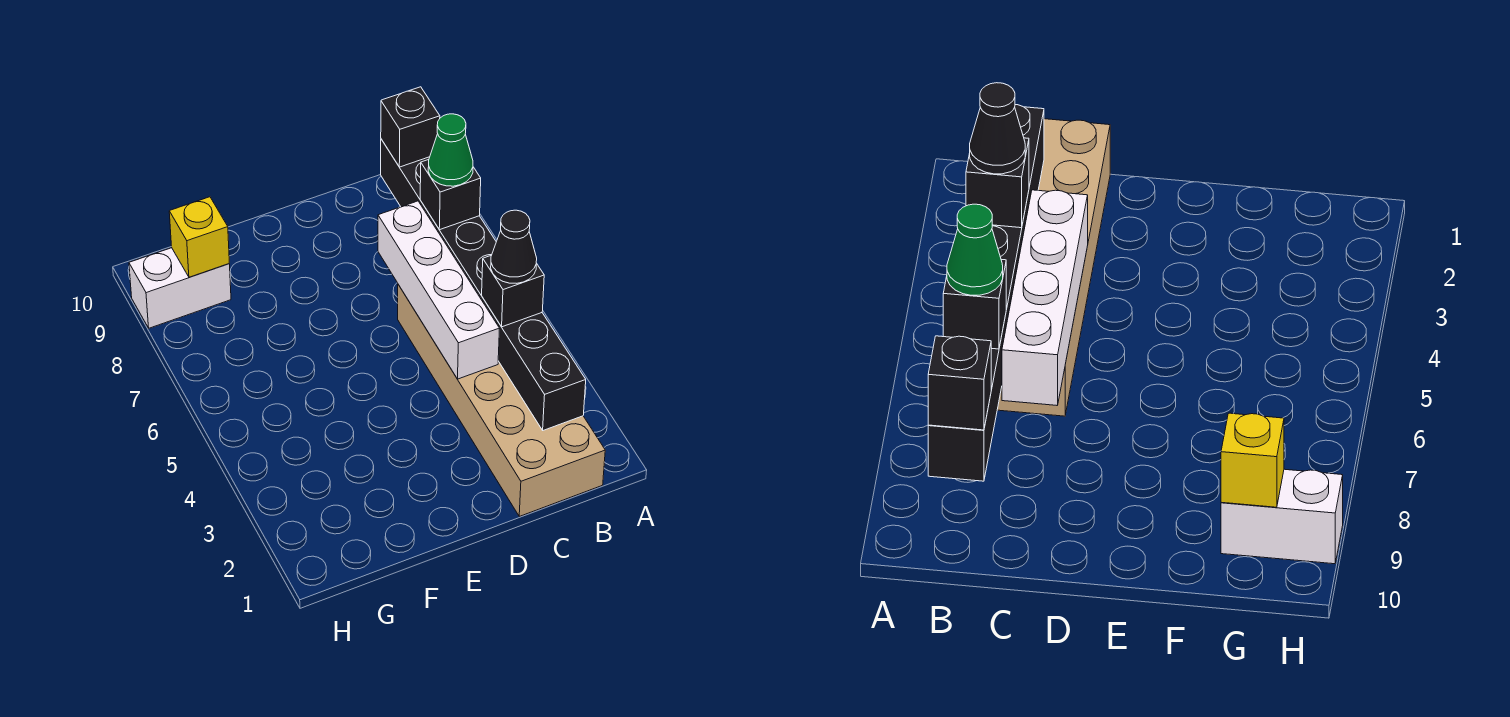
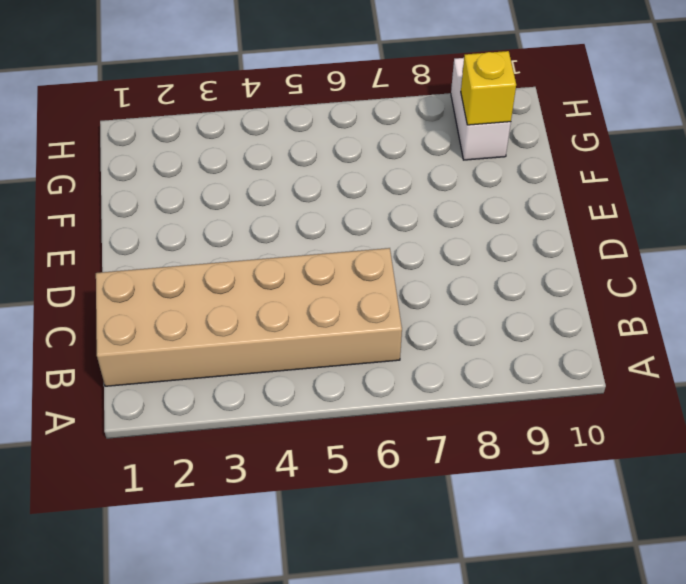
none -> black 1x8 brick [381,139,586,430]
none -> white 1x4 brick [378,201,500,379]

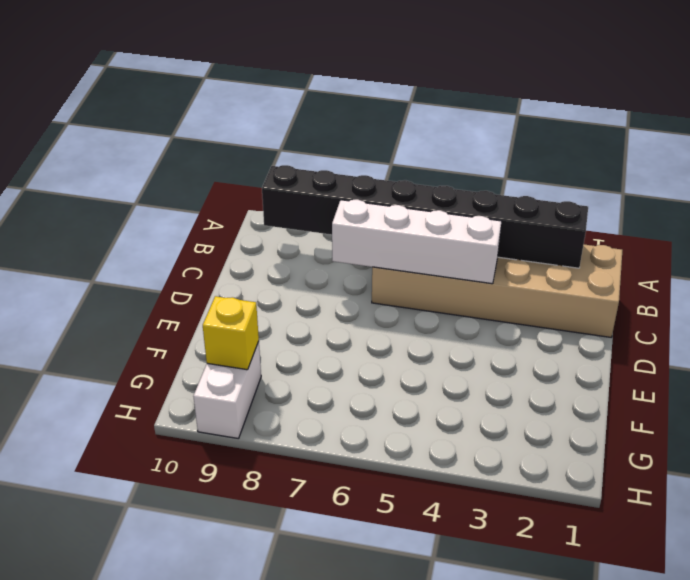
none -> black 1x1 brick [482,256,544,327]
none -> black 1x1 brick [420,159,481,230]

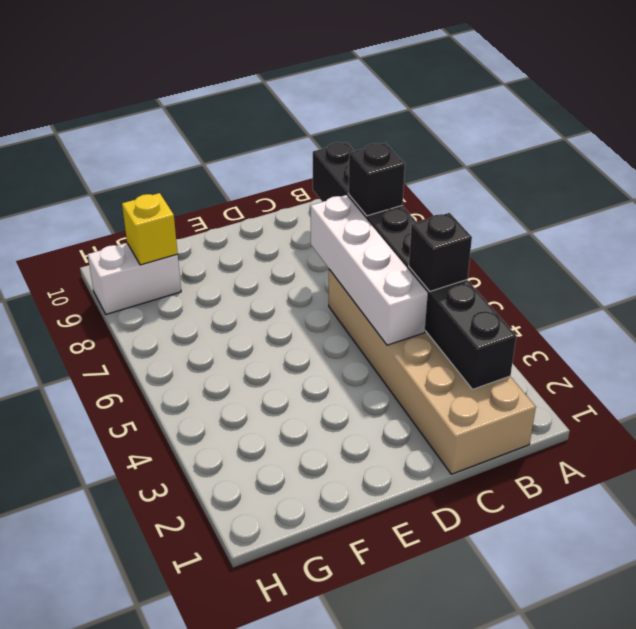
none -> black 1x1 brick [381,87,440,167]
none -> black 1x1 cone [491,210,537,283]

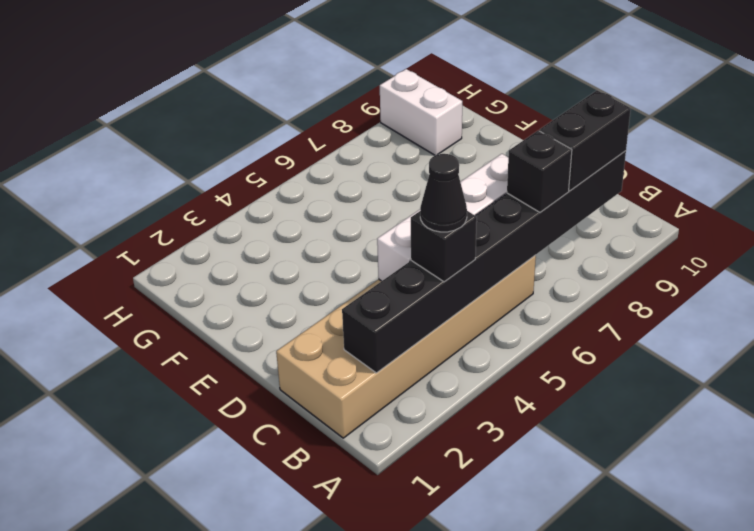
black 1x2 brick [539,90,631,191] -> black 1x1 brick [381,87,440,167]
none -> yellow 1x1 brick [169,197,229,277]
none -> green 1x1 cone [428,114,473,186]

